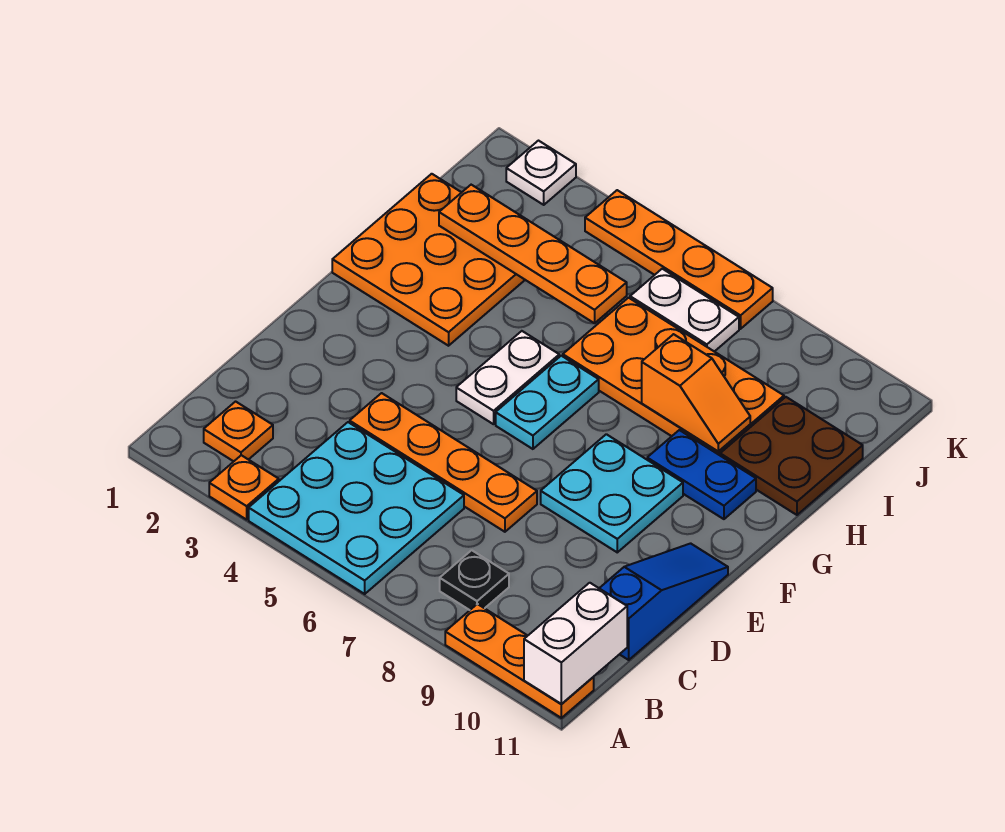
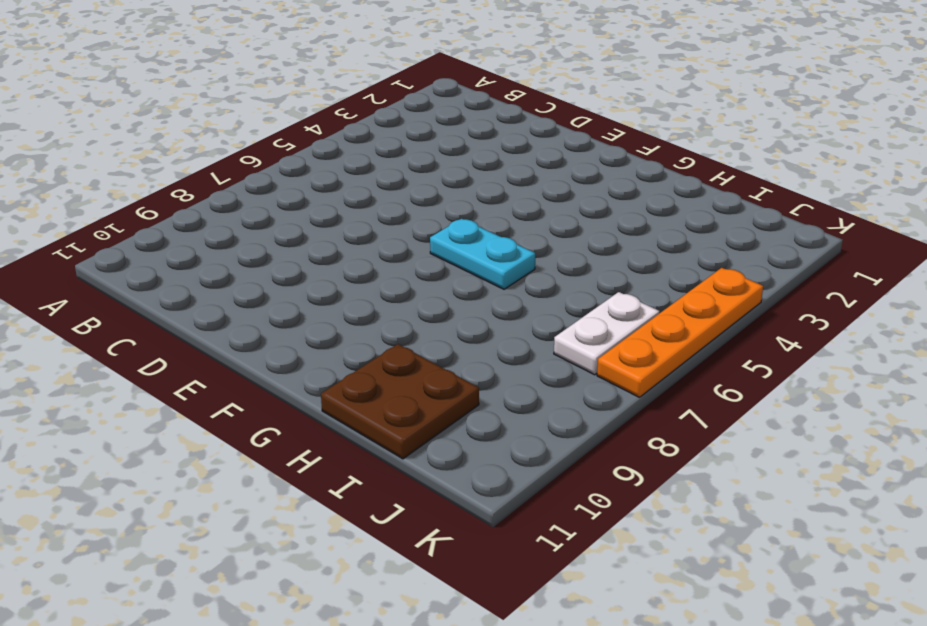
none -> orange 1x1 plate [209,455,279,520]
none -> cyan 3x3 plate [249,422,464,594]
none -> orange 1x3 plate [445,604,594,718]

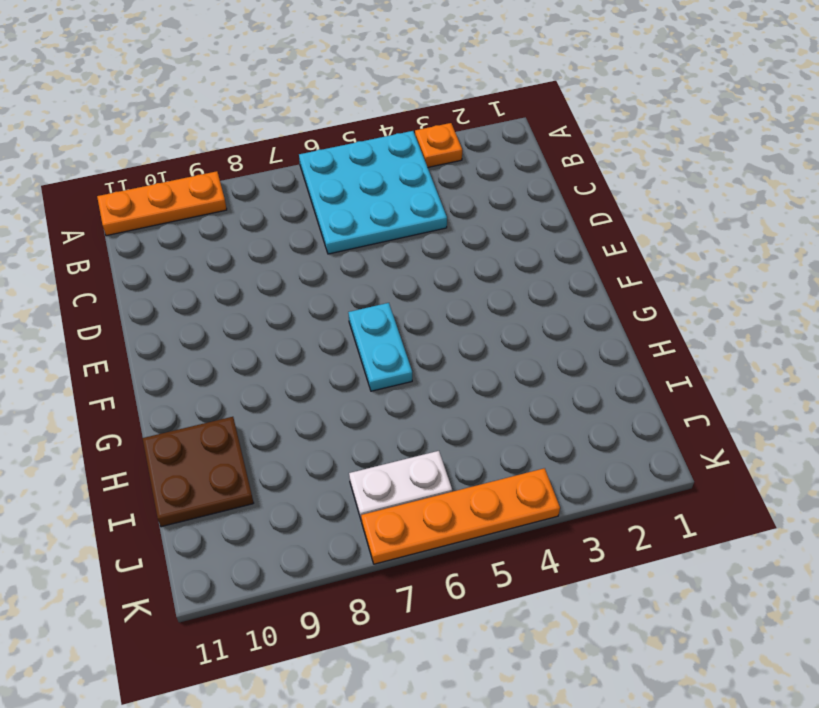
none -> orange 1x1 plate [204,402,273,462]
none -> black 1x1 plate [440,550,509,610]
none -> blue 1x3 slope [599,543,728,660]

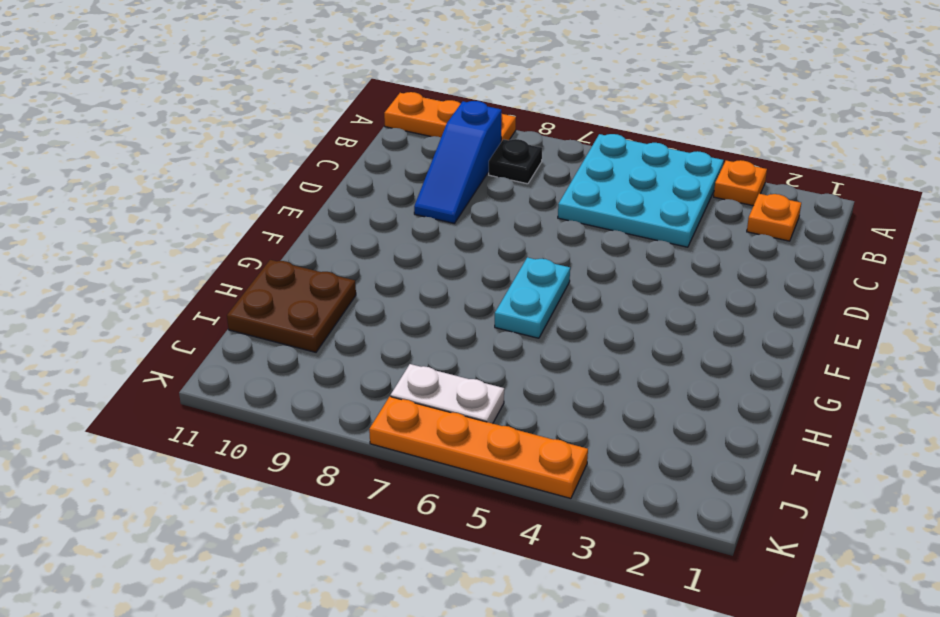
blue 1x3 slope [414,101,502,224] -> blue 1x3 slope moved to [599,543,728,660]
none -> orange 1x4 plate [350,393,537,532]
none -> cyan 2x2 plate [541,434,683,552]
none -> white 1x2 plate [456,331,559,424]

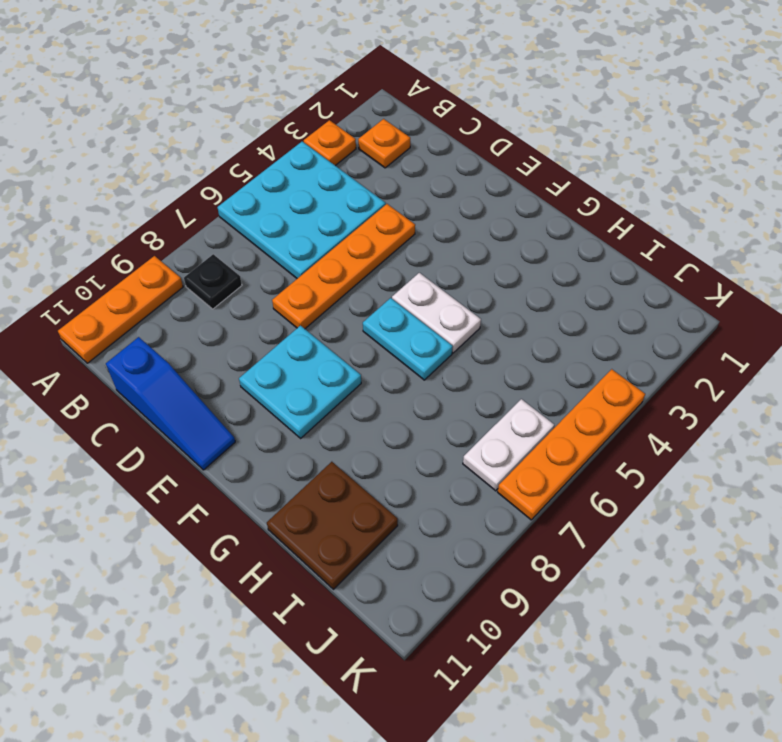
none -> orange 3x3 plate [332,174,525,346]
none -> blue 1x2 plate [647,430,756,519]
none -> orange 2x4 plate [563,298,784,455]

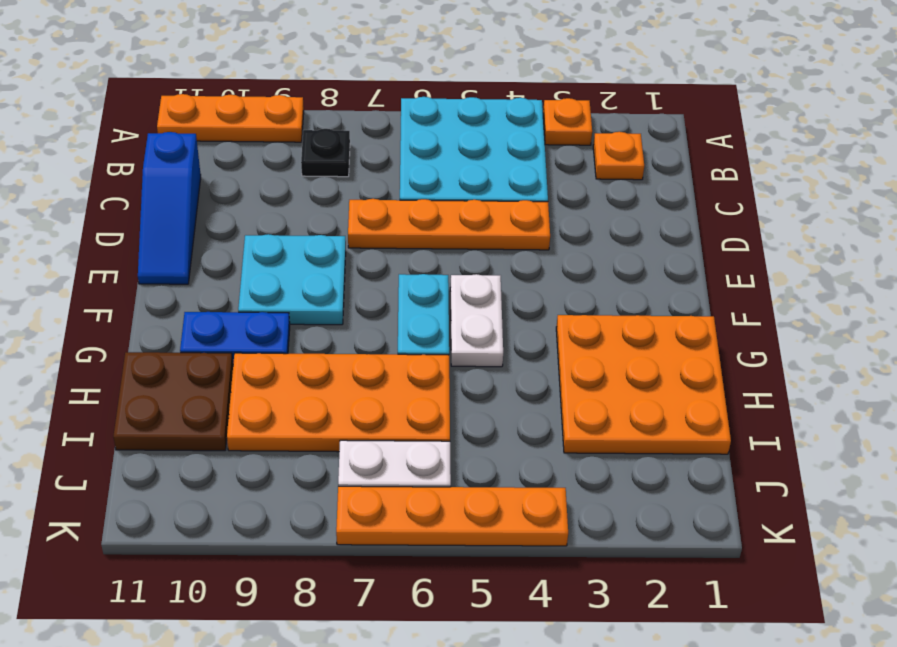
none -> white 1x1 plate [506,141,576,205]
none -> white 1x2 brick [524,583,627,704]
none -> orange 1x2 slope [642,334,750,452]

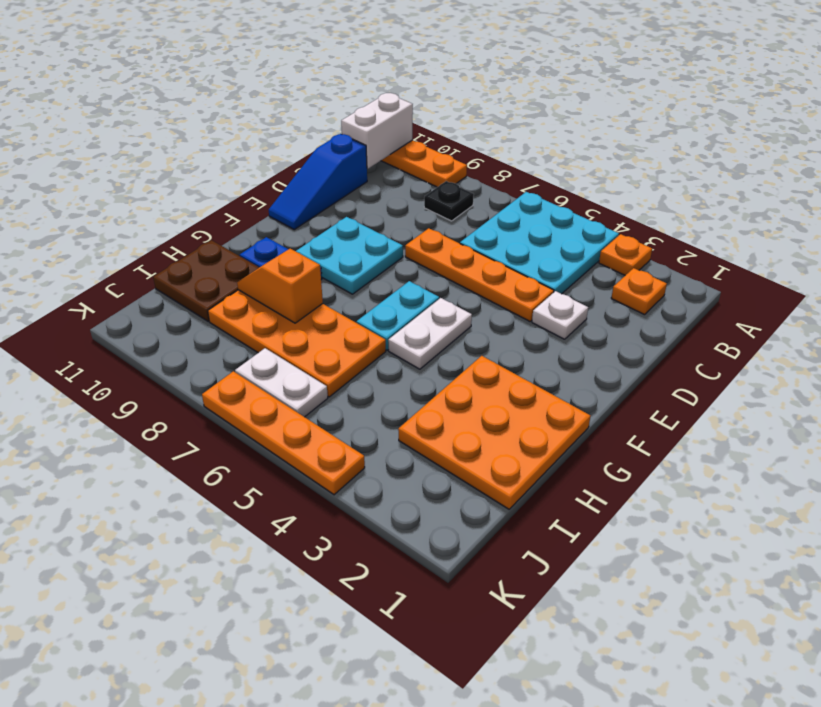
white 1x1 plate [532,291,588,339] -> white 1x1 plate moved to [506,141,576,205]
none -> orange 1x4 plate [439,185,627,323]

